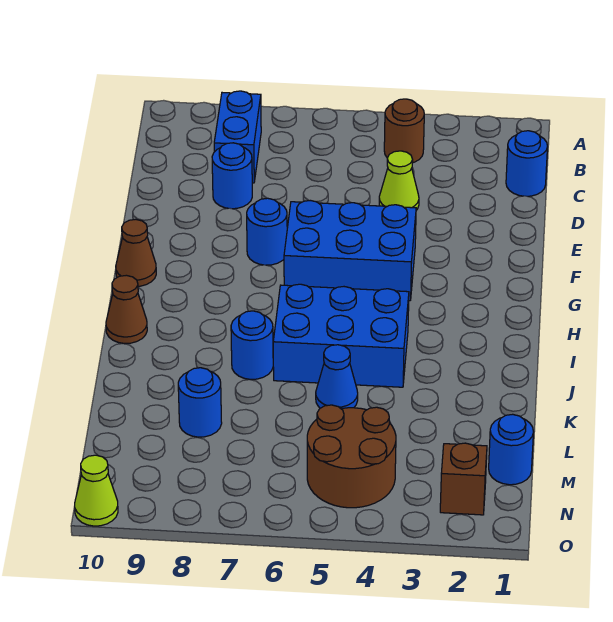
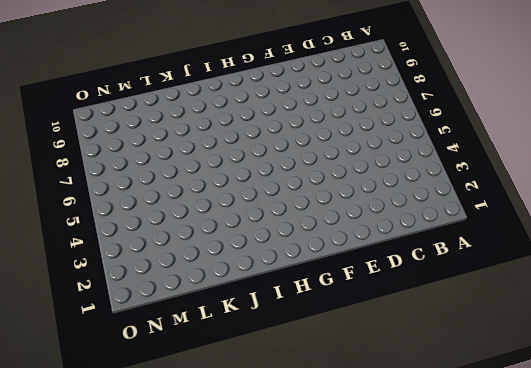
none -> brown 1x1 round brick [384,99,424,163]
none -> blue 1x2 brick [214,91,261,183]
none -> blue 1x1 round brick [506,131,548,196]

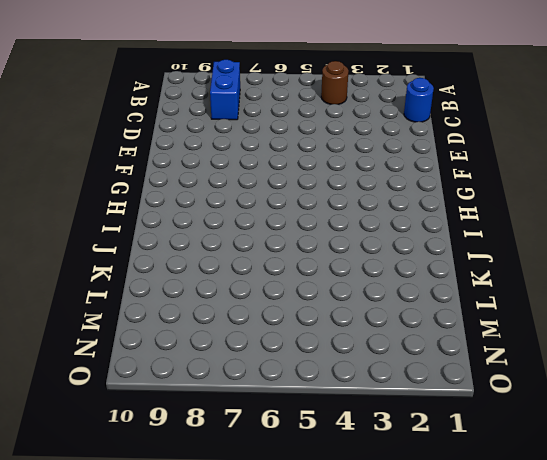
none -> lime 1x1 cone [379,151,419,210]
none -> blue 1x1 round brick [212,143,252,209]
none -> blue 2x3 brick [284,201,416,301]

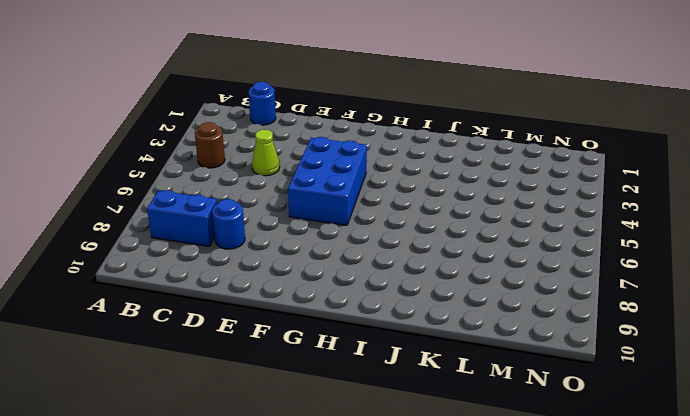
none -> blue 1x1 round brick [247,198,287,265]
none -> brown 1x1 cone [116,219,156,286]
none -> blue 2x3 brick [273,284,409,387]

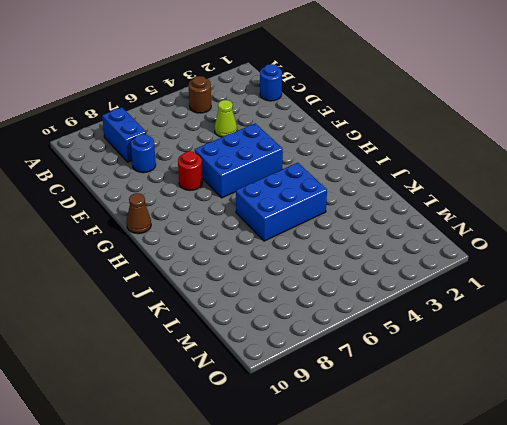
red 1x1 round brick [178,151,203,190] -> blue 1x1 round brick [247,198,287,265]
none -> brown 1x1 cone [106,275,147,344]
none -> blue 1x1 round brick [231,311,273,379]
none -> blue 1x1 cone [316,345,358,409]

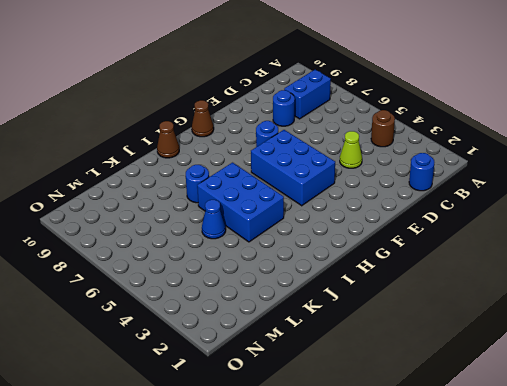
none -> blue 1x1 round brick [178,368,222,437]
none -> blue 1x1 round brick [489,414,533,485]
none -> brown 2x2 round brick [307,405,396,508]

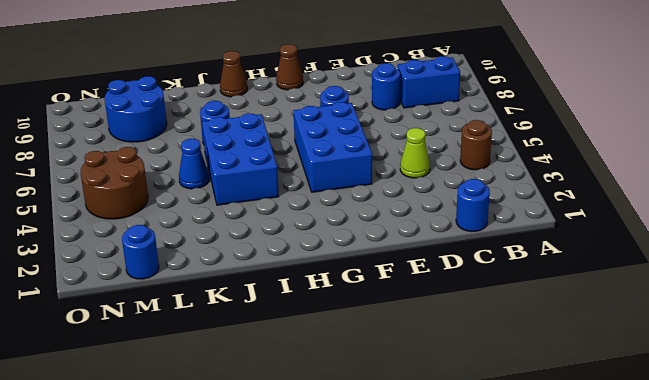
blue 2x2 round brick [105,76,167,142] -> blue 1x1 round brick [178,368,222,437]
none -> brown 1x1 brick [440,443,487,515]
none -> lime 1x1 cone [75,455,118,526]

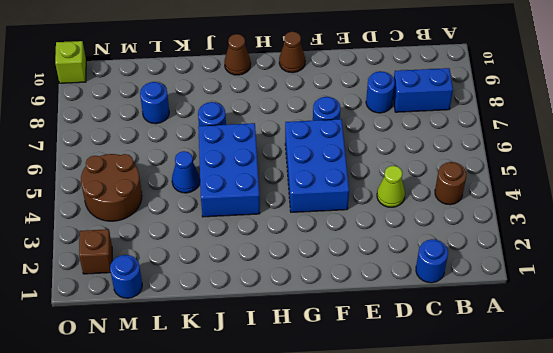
lime 1x1 brick [55,41,86,83] -> lime 1x1 cone [75,455,118,526]

